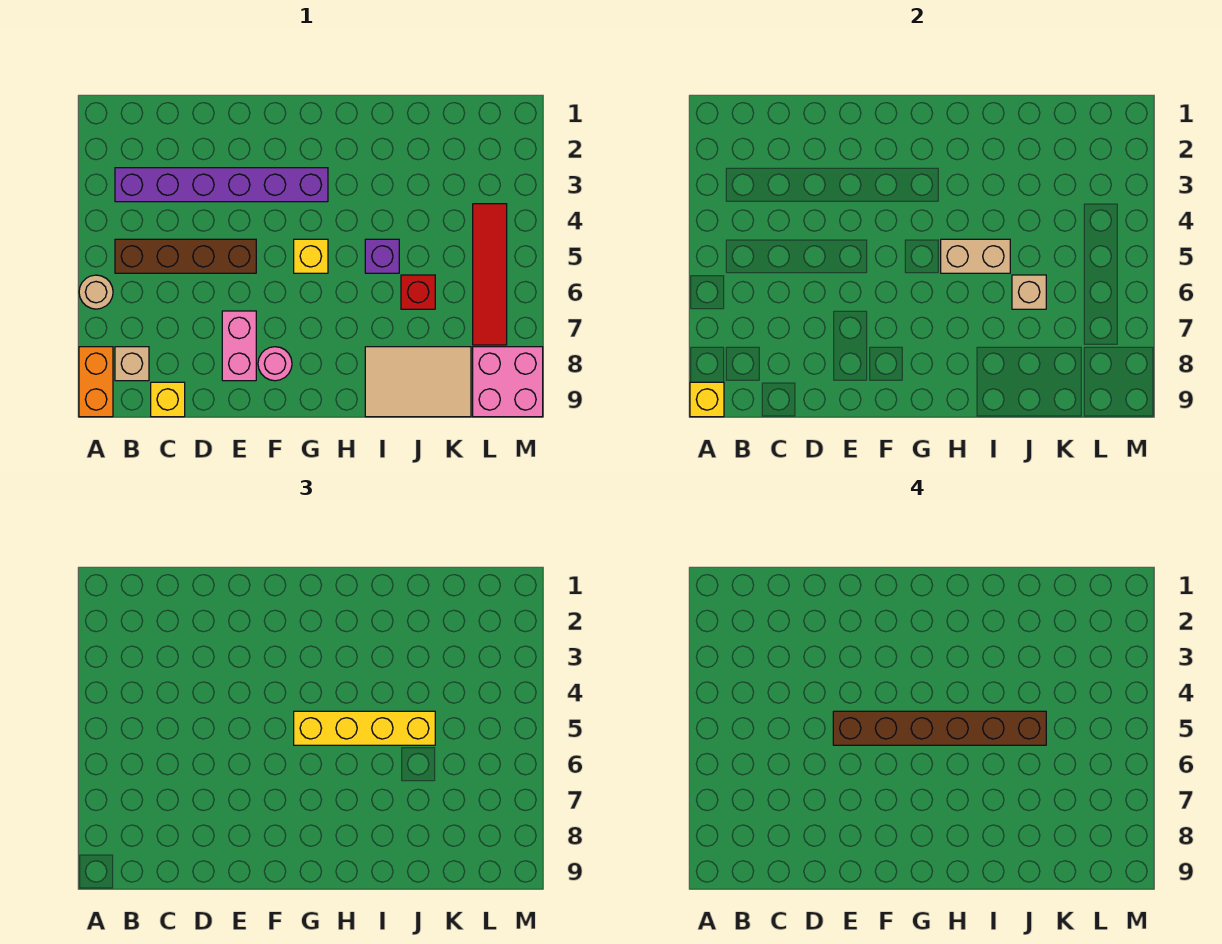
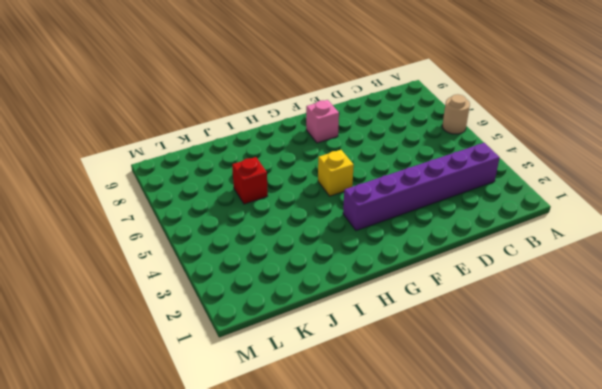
pink 1x1 brick [306,100,339,143] -> pink 1x1 round brick [258,347,292,381]
none -> orange 1x2 brick [79,347,113,417]
none -> brown 1x4 brick [115,239,256,273]
none -> tan 1x1 brick [115,347,149,381]

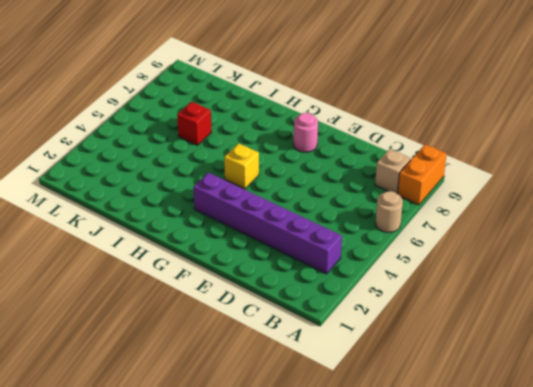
none -> brown 1x4 brick [115,239,256,273]
none -> yellow 1x1 brick [151,382,185,417]
none -> pink 1x2 brick [222,311,256,381]

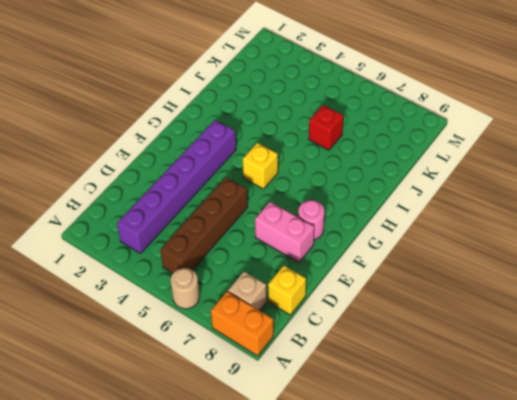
none -> purple 1x1 brick [365,239,399,273]
none -> tan 2x3 tile [365,347,471,417]
none -> red 1x4 tile [473,204,507,345]

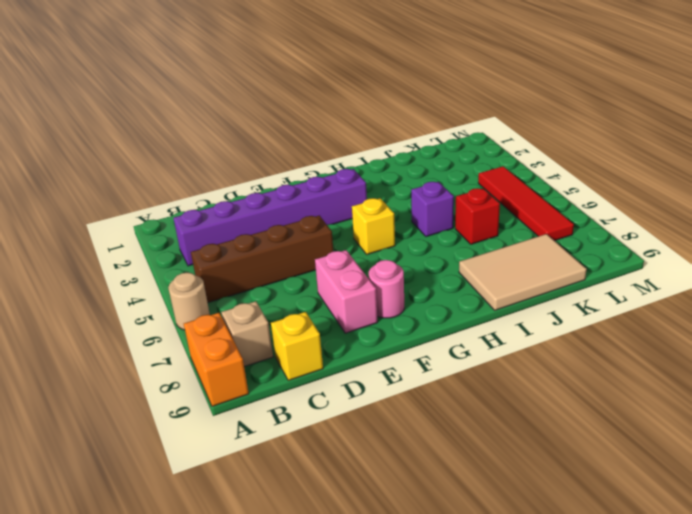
none -> pink 2x2 brick [473,347,543,417]
none -> yellow 1x1 brick [690,382,724,417]
none -> tan 1x2 brick [941,239,1010,273]

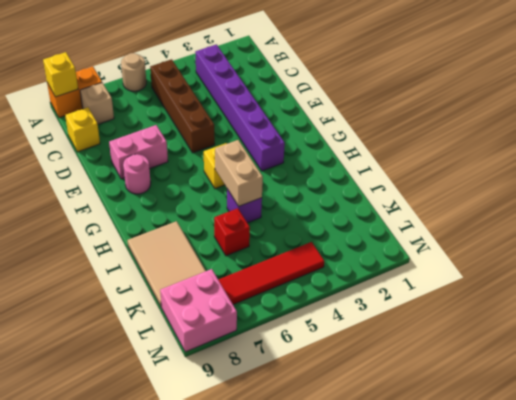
none -> tan 1x1 brick [1012,275,1046,309]
none -> yellow 1x4 brick [294,711,435,745]
none -> brown 1x6 brick [833,711,1046,745]

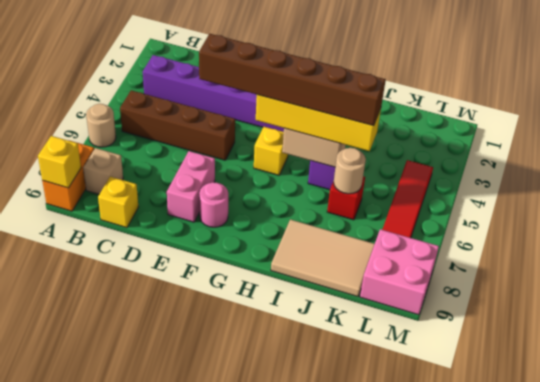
tan 1x1 round brick [334,148,366,194] -> tan 1x1 brick [1012,275,1046,309]

